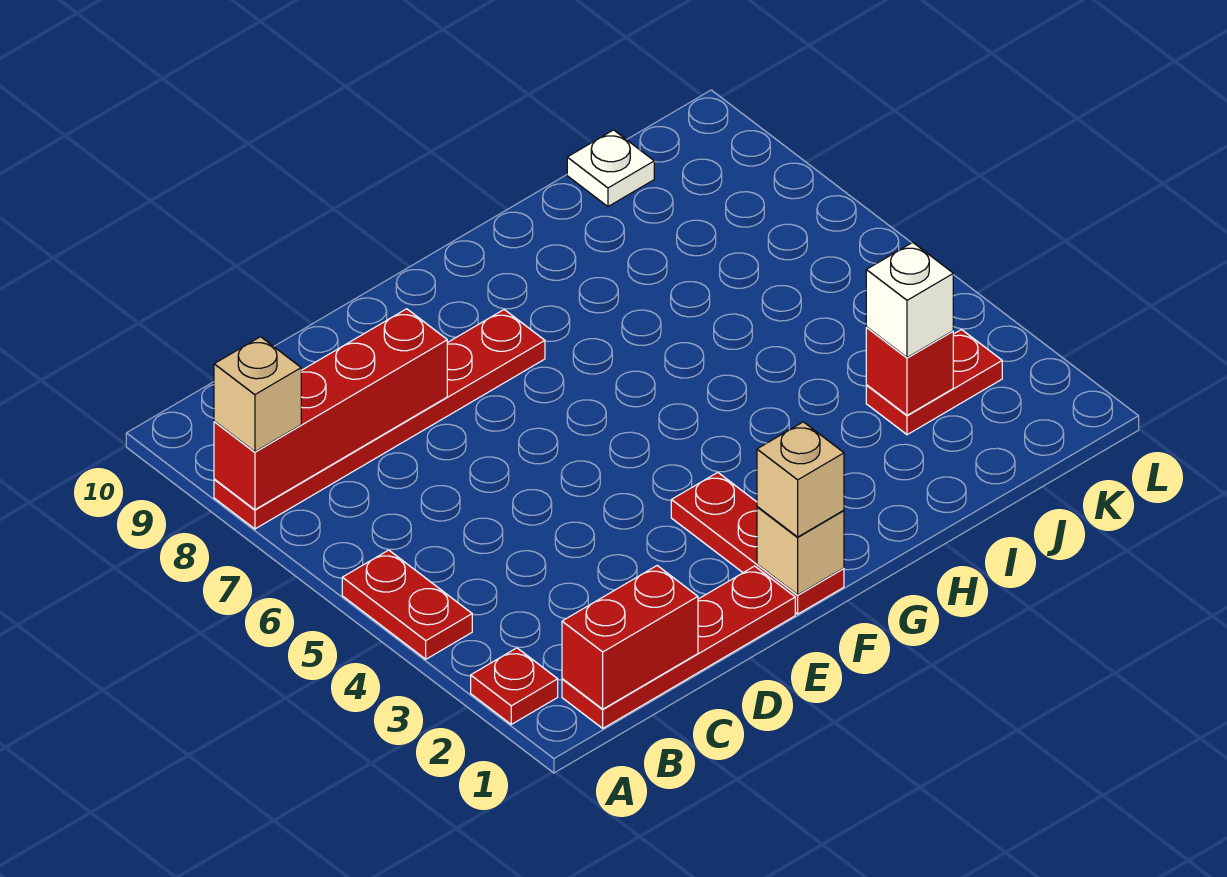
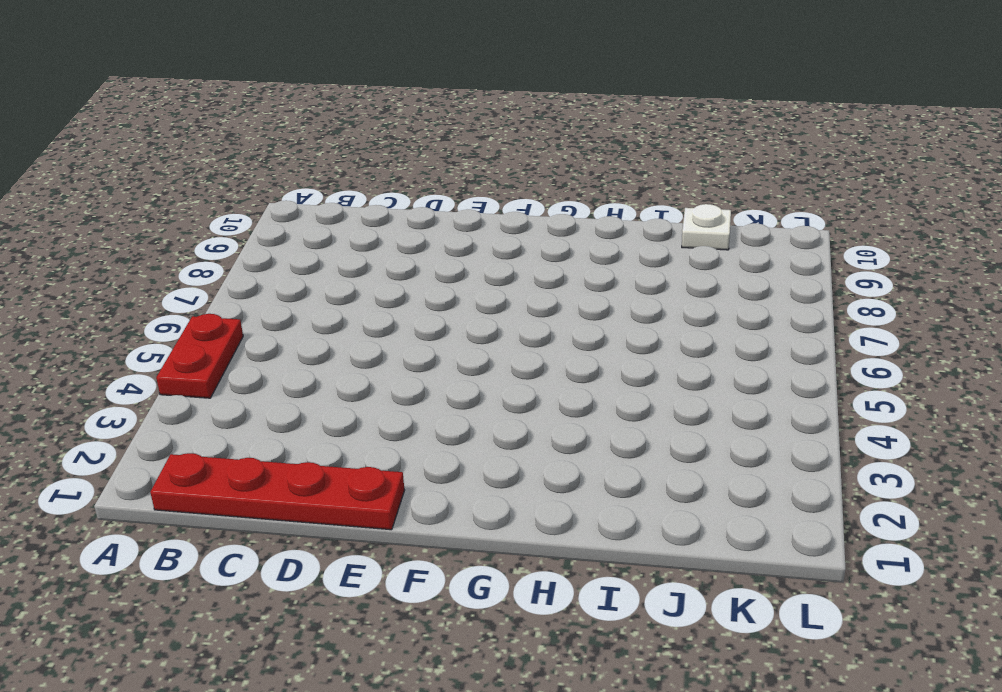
none -> red 1x1 plate [471,648,558,724]
none -> red 1x6 plate [214,310,545,529]
none -> red 1x3 plate [671,473,844,614]

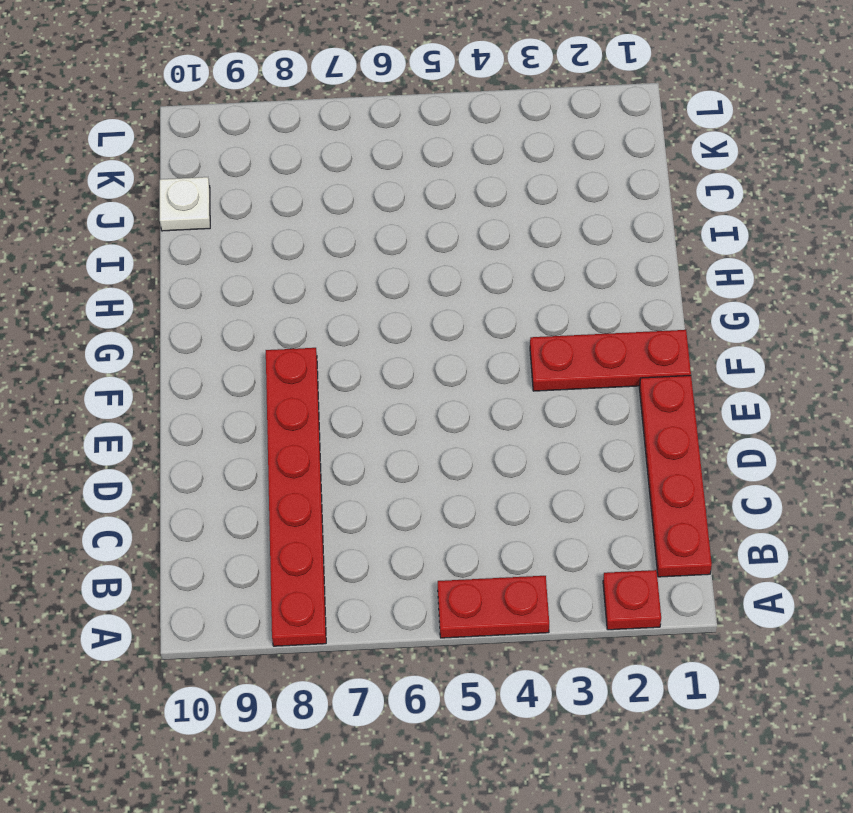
none -> red 1x2 plate [866,330,1002,435]
none -> red 1x4 brick [214,309,447,510]
none -> red 1x2 brick [562,566,698,709]

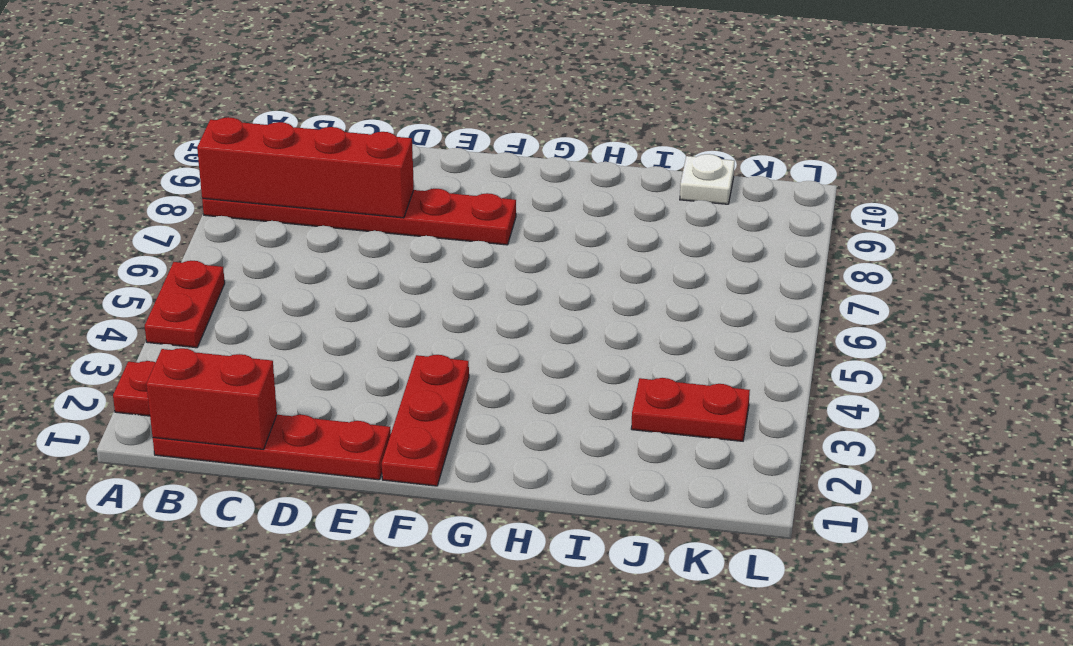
none -> tan 1x1 brick [757,507,844,595]
none -> red 1x1 brick [866,328,953,415]
none -> tan 1x1 brick [214,337,301,452]

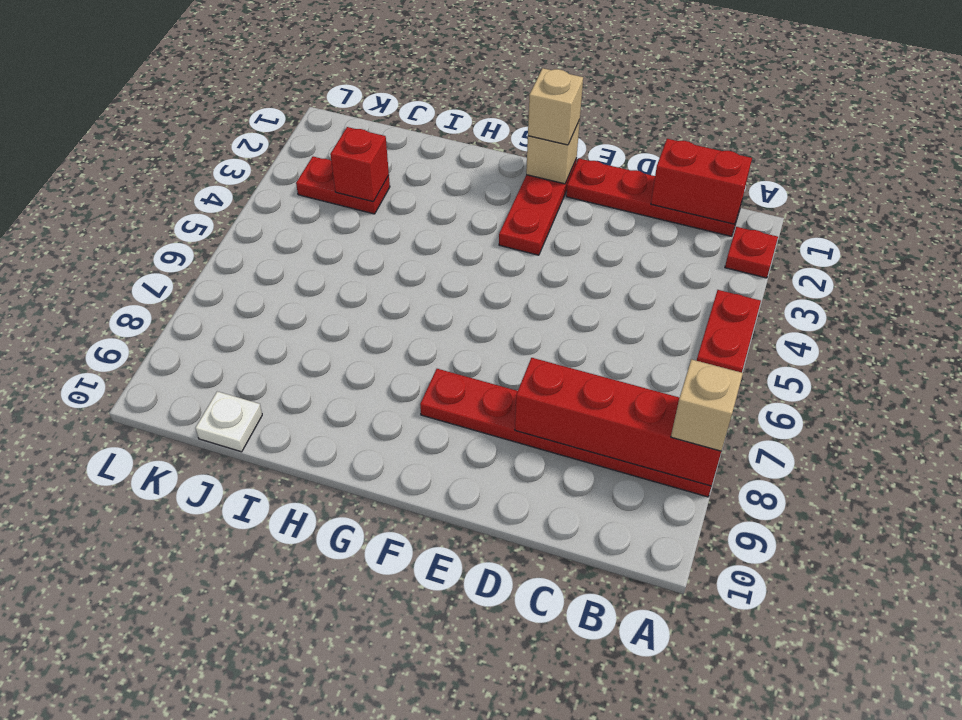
none -> white 1x1 brick [866,242,953,358]

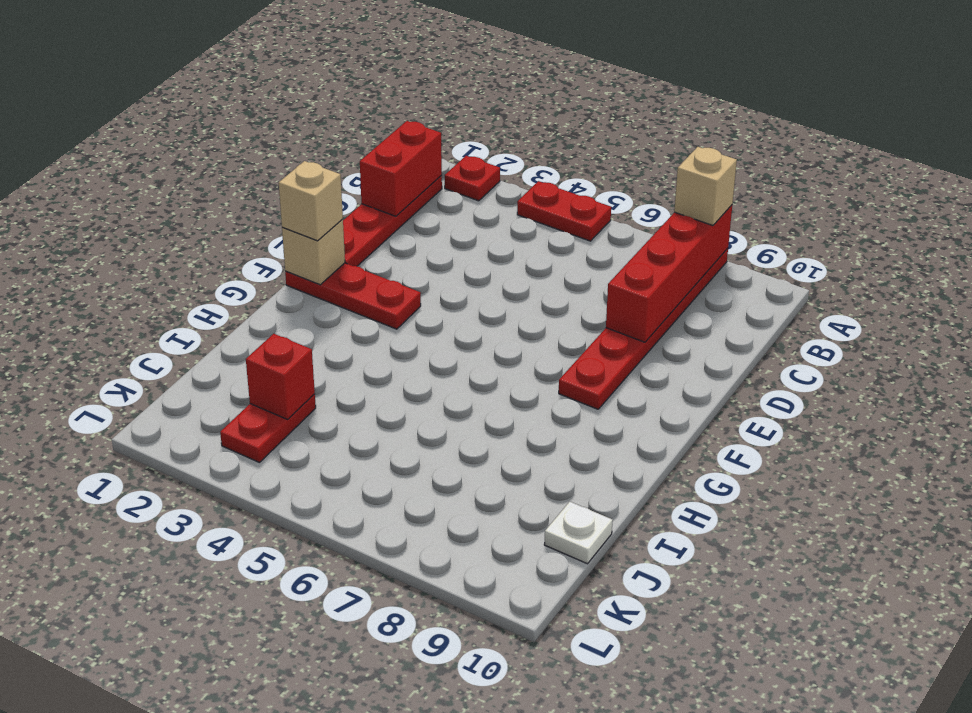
none -> white 1x1 brick [866,242,953,358]

